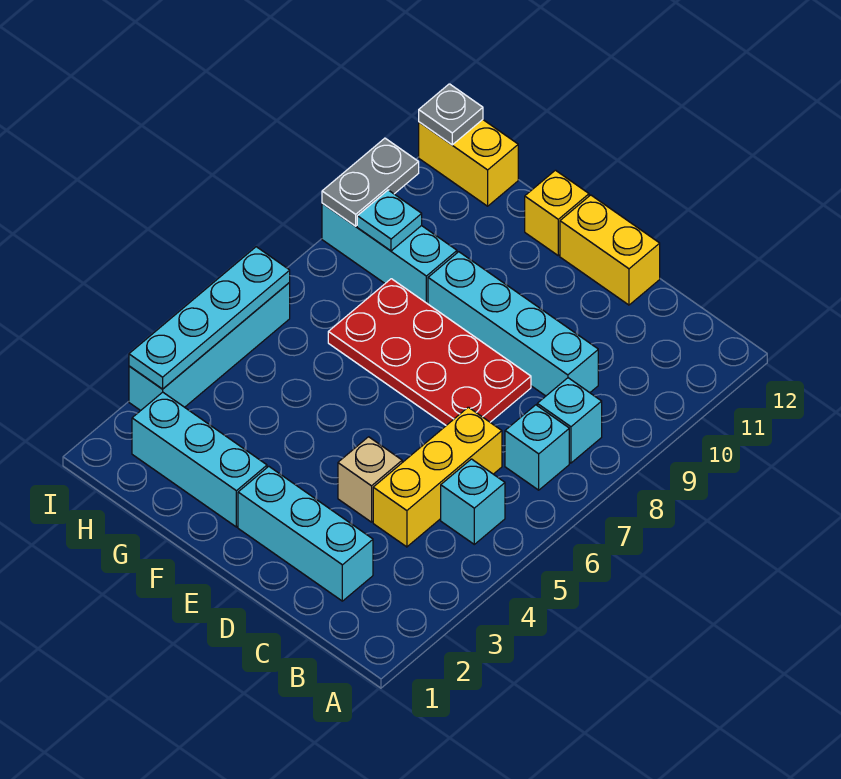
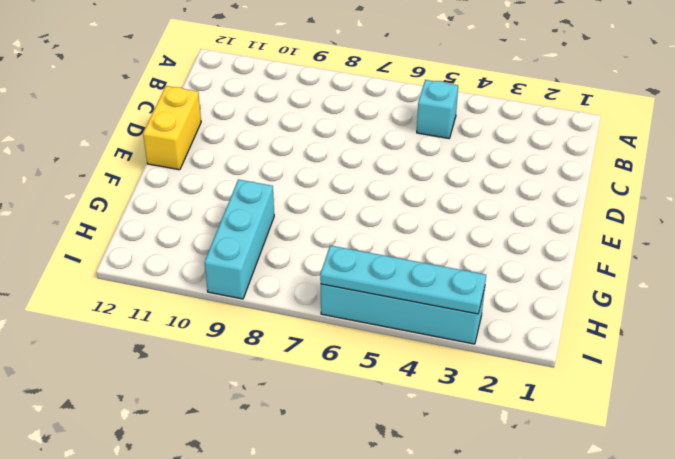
none -> cyan 1x1 brick [505,405,569,490]
none -> cyan 1x1 brick [537,378,602,463]
none -> cyan 1x3 brick [238,466,373,601]

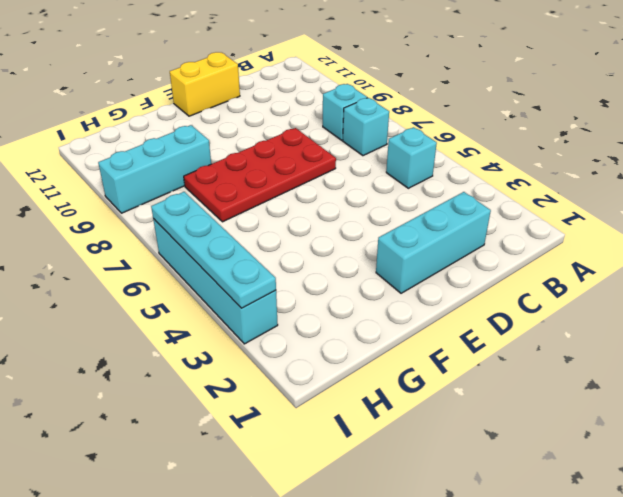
none -> yellow 1x3 brick [373,407,502,547]
none -> cyan 1x4 brick [428,252,598,396]
none -> tan 1x1 brick [338,437,402,522]

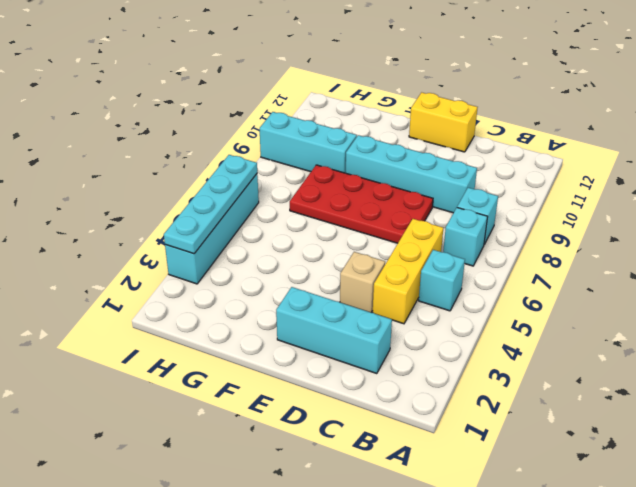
none -> cyan 1x3 brick [132,392,267,527]
none -> yellow 1x1 brick [525,170,589,256]
none -> yellow 1x2 brick [419,120,518,206]

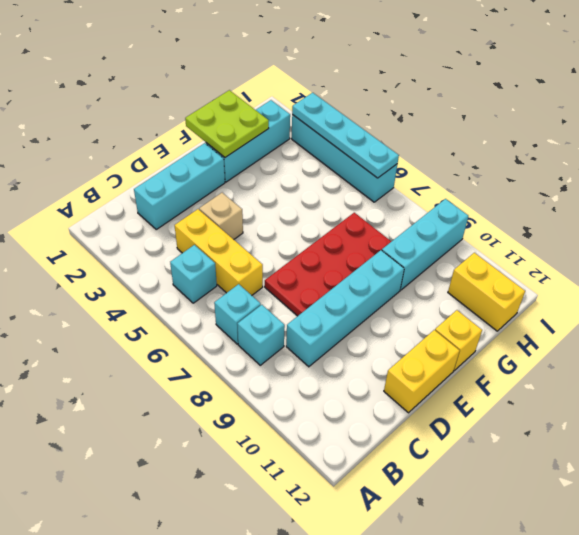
lime 2x2 plate [185,90,269,157] -> none
yellow 1x2 brick [448,253,525,331] -> yellow 1x2 brick turned to [419,120,518,206]
none -> cyan 1x1 plate [357,190,422,251]
none -> grey 1x2 plate [322,138,419,226]
none -> grey 1x1 plate [419,84,483,145]

